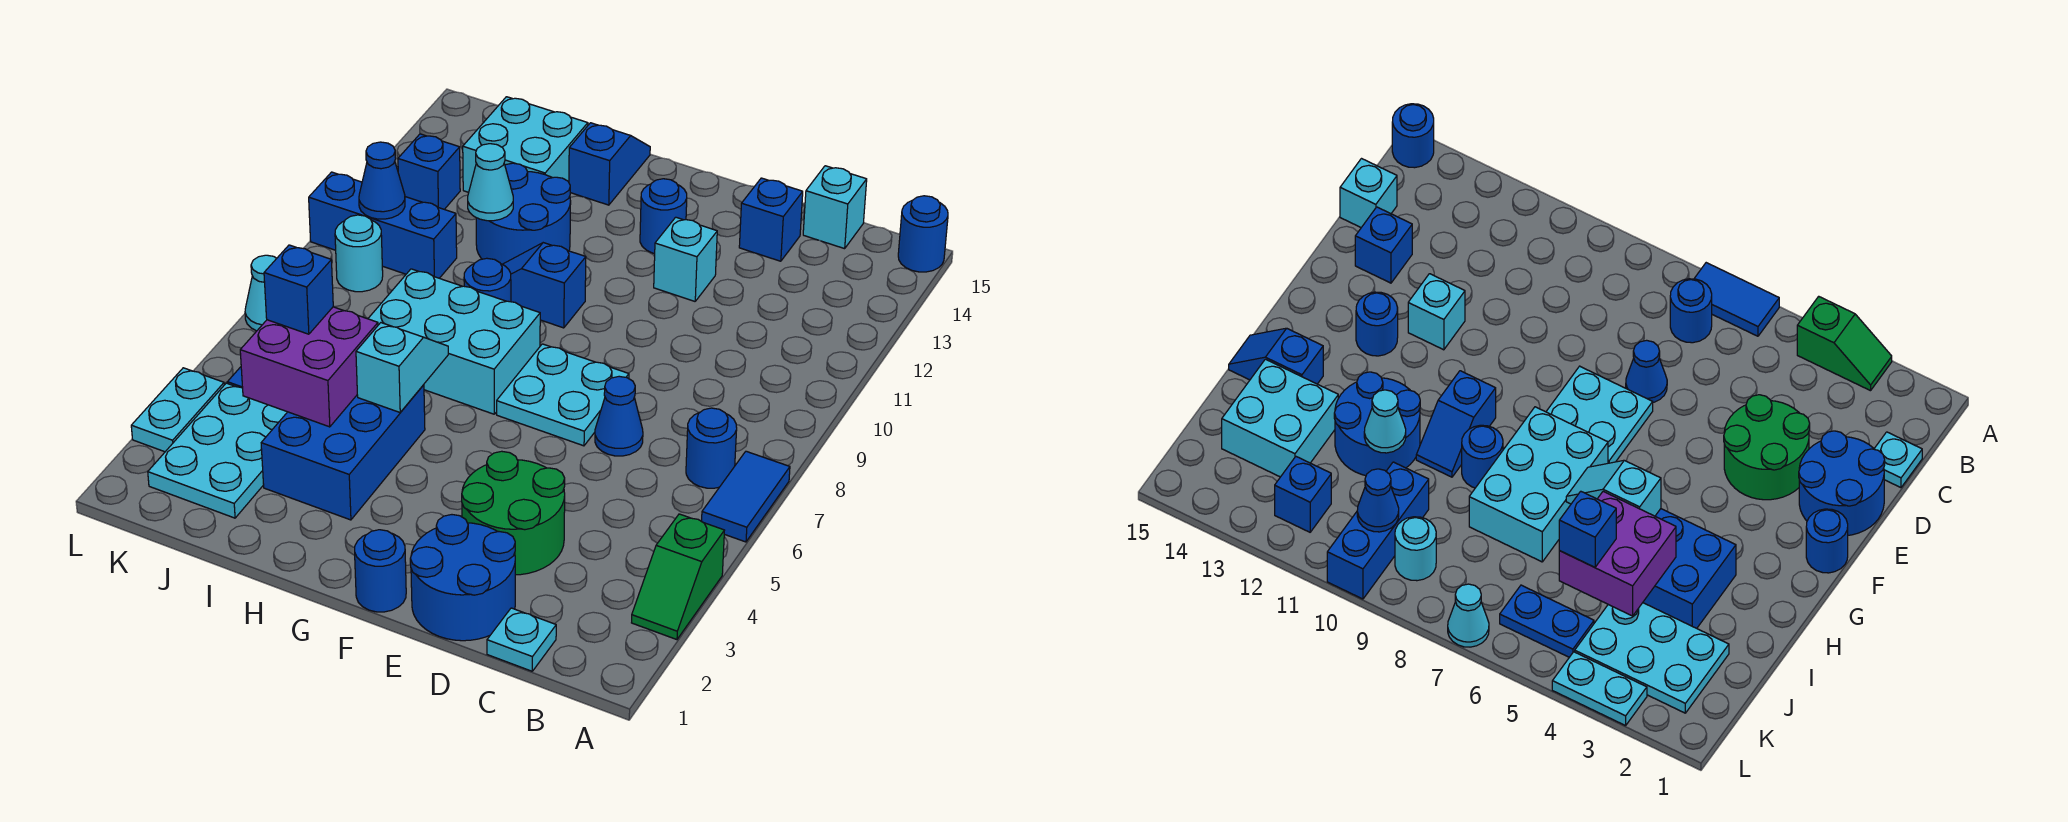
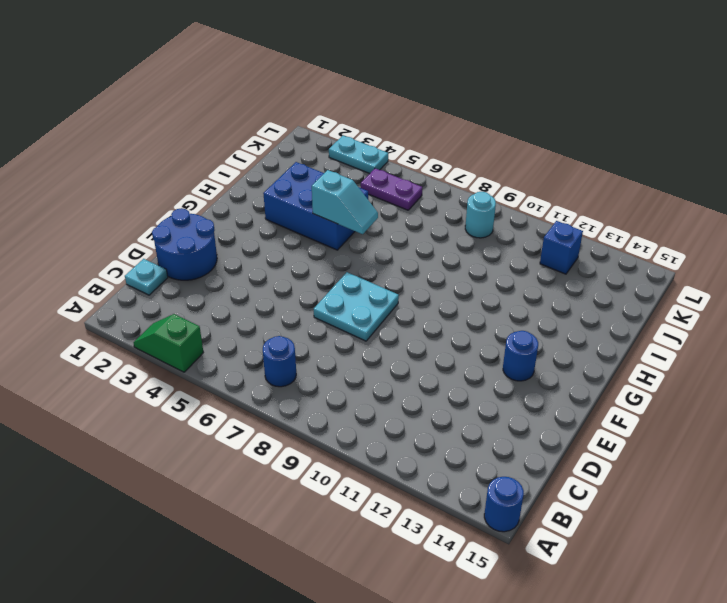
purple 1x2 plate [361,168,422,210] -> blue 1x2 plate [1500,585,1594,657]
none -> blue 1x2 tile [702,451,790,542]
none -> cyan 1x1 brick [803,166,867,249]
none -> green 2x2 round brick [462,451,565,575]
none -> blue 1x1 cone [595,376,643,456]

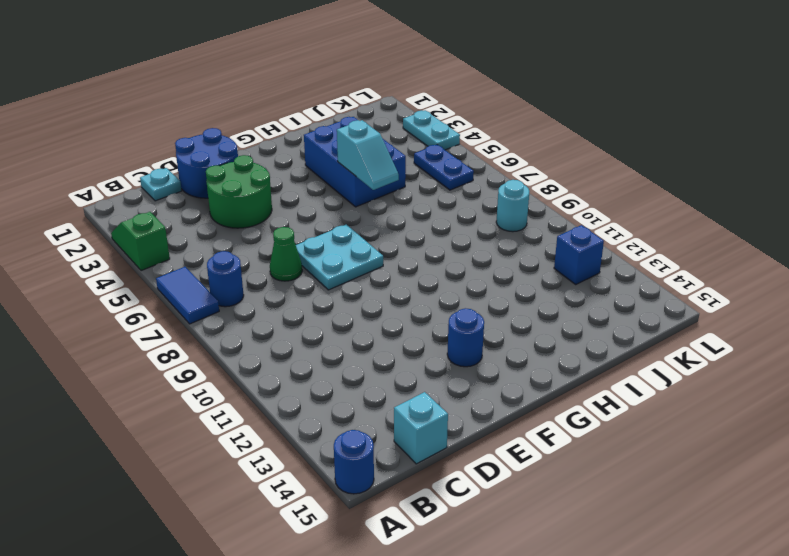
green 1x1 cone [270,227,302,281] -> blue 1x1 cone [595,376,643,456]
none -> blue 1x1 brick [739,178,803,261]
none -> cyan 1x1 brick [654,217,717,301]
none -> blue 1x1 round brick [355,530,406,612]
none -> cyan 2x3 brick [368,269,540,414]

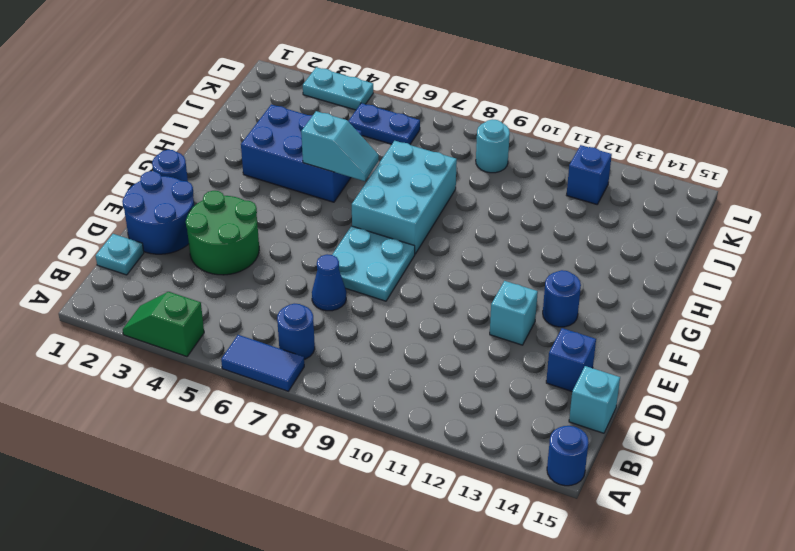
none -> blue 1x2 slope [503,243,586,328]
none -> blue 1x1 round brick [464,258,511,302]
none -> blue 2x2 round brick [476,163,571,264]
none -> blue 1x2 slope [569,123,650,205]

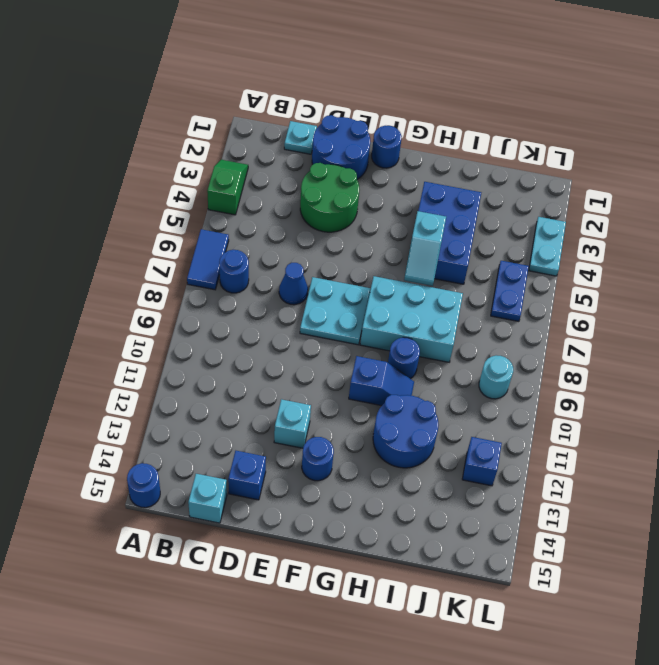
none -> blue 1x2 slope [569,123,650,205]
none -> cyan 2x2 brick [463,97,588,192]
none -> cyan 2x3 plate [148,383,287,518]
none -> blue 1x3 brick [309,172,457,278]

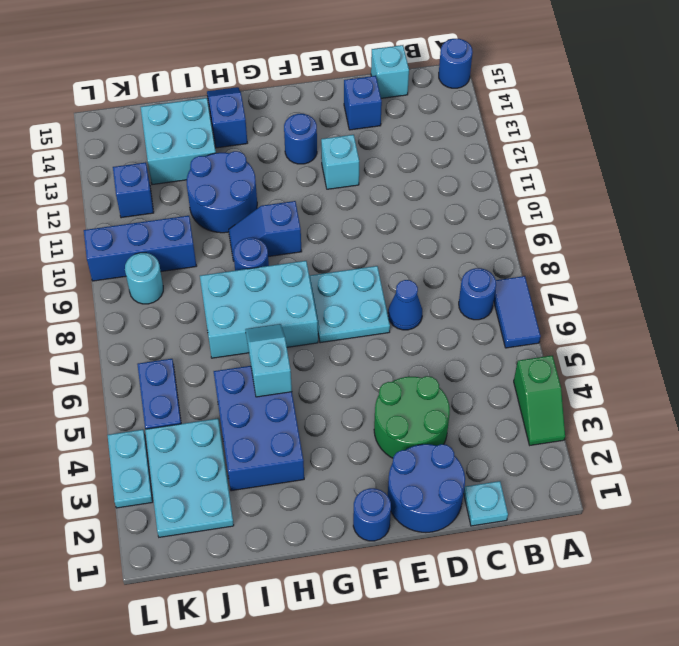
none -> cyan 1x1 cone [245,255,277,331]
none -> purple 2x2 brick [240,307,378,427]
none -> cyan 1x1 cone [468,144,513,221]
none -> blue 1x1 cone [359,142,405,219]

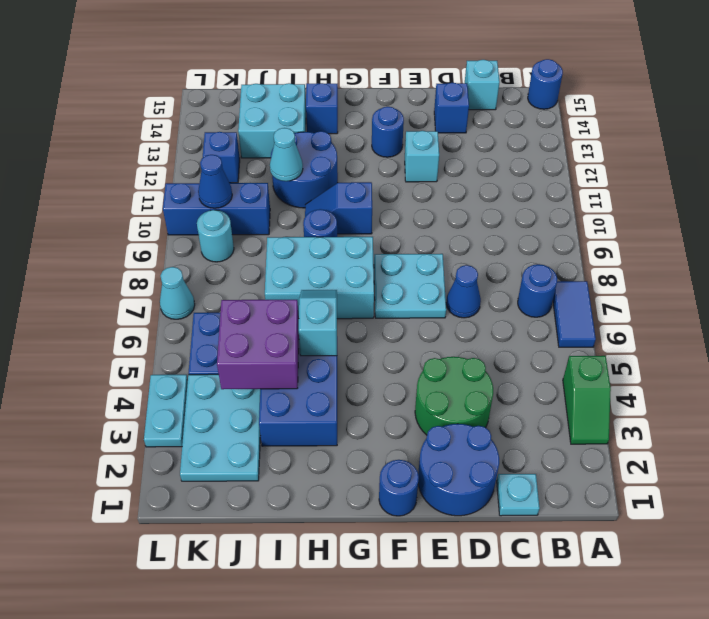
none -> blue 1x1 brick [264,245,333,334]

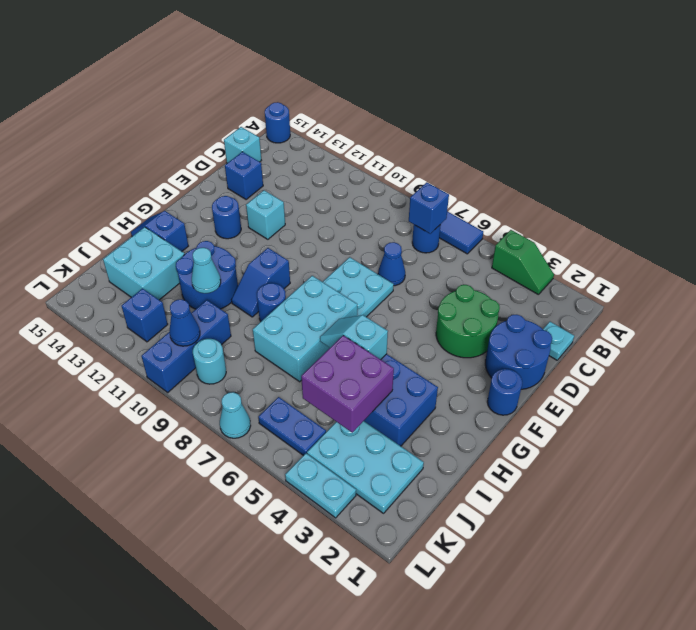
blue 1x1 brick [409,182,449,234] -> blue 1x1 brick moved to [264,245,333,334]

